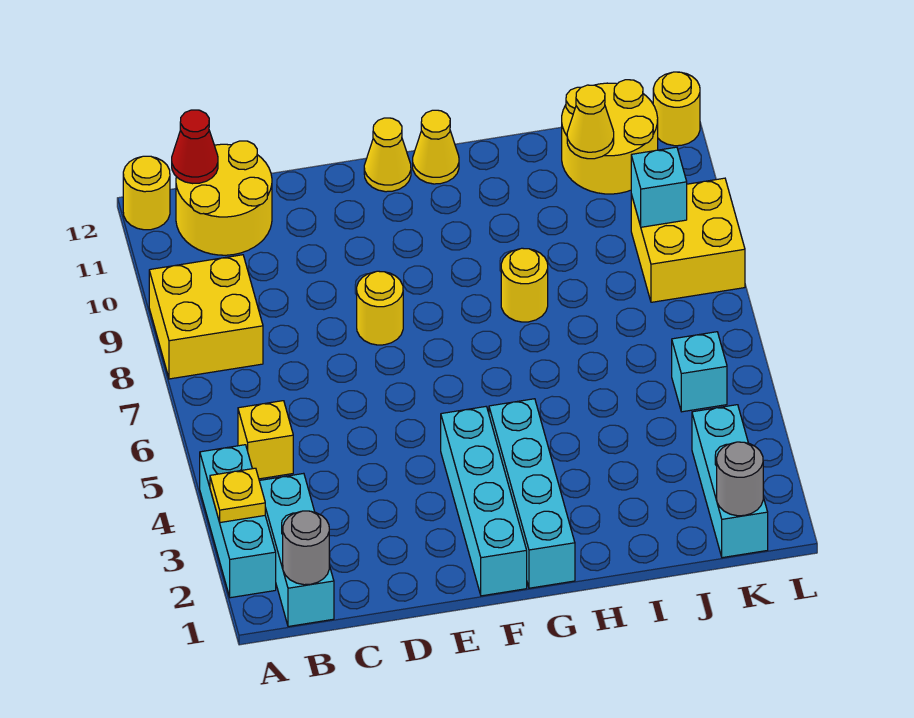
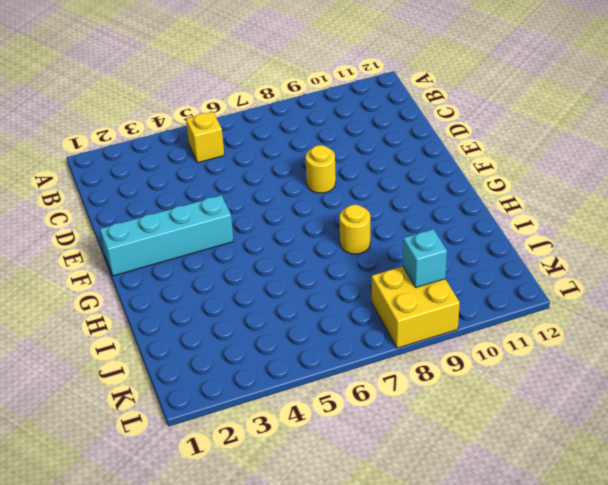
none -> cyan 1x3 brick [200,445,276,598]
none -> yellow 2x2 brick [149,255,263,379]
none -> yellow 1x1 round brick [123,156,170,230]

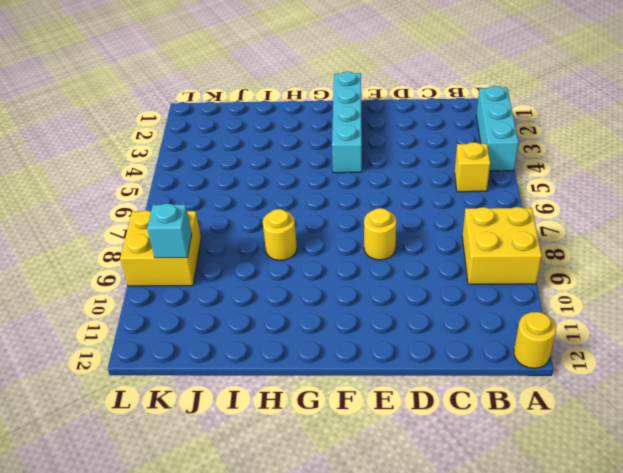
none -> cyan 1x3 brick [259,473,334,626]
none -> yellow 2x2 round brick [176,141,272,255]
none -> yellow 1x1 cone [364,118,411,192]

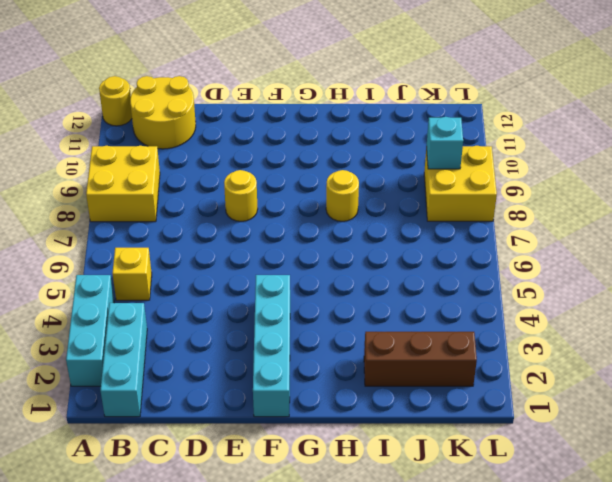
brown 1x3 brick [364,332,477,386] -> cyan 1x3 brick [692,405,768,558]
none -> yellow 1x1 cone [364,118,411,192]
none -> cyan 1x4 brick [489,399,575,588]
none -> yellow 1x1 cone [413,110,459,184]

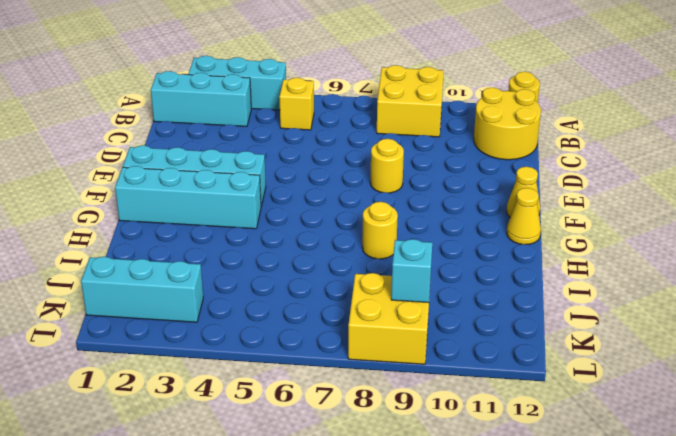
none -> yellow 2x2 round brick [562,80,658,194]
none -> cyan 1x1 brick [672,332,727,412]
none -> yellow 1x1 round brick [653,72,700,146]

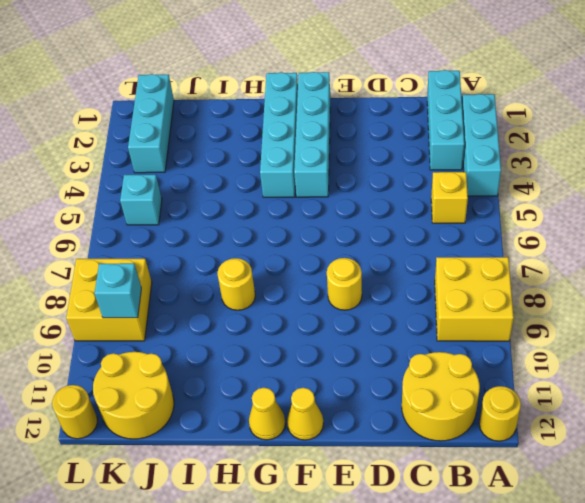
none -> yellow 1x1 plate [210,468,265,523]
none -> grey 1x1 round brick [283,511,329,585]
none -> red 1x1 cone [172,110,218,184]

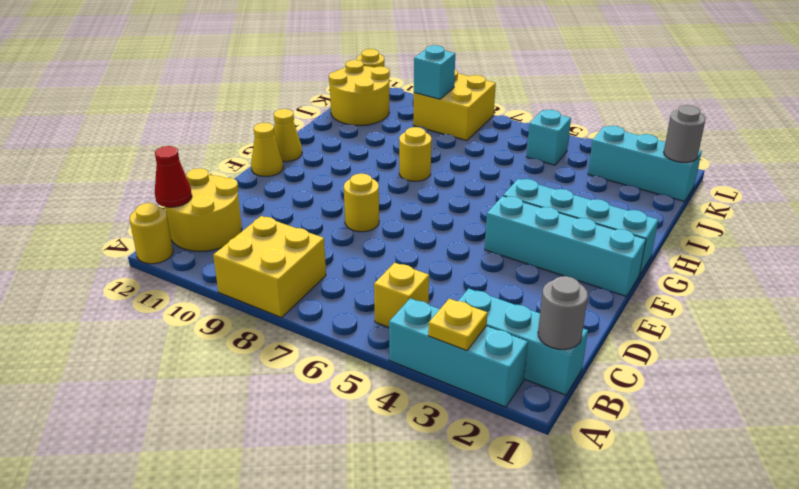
none -> yellow 1x1 cone [567,85,614,159]

